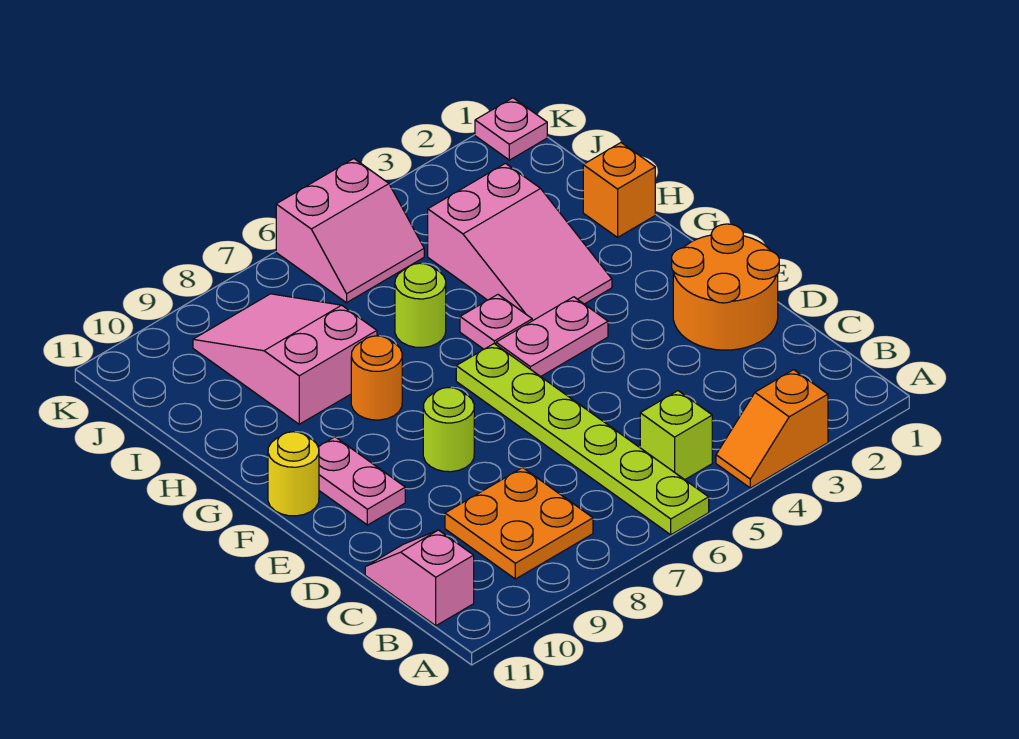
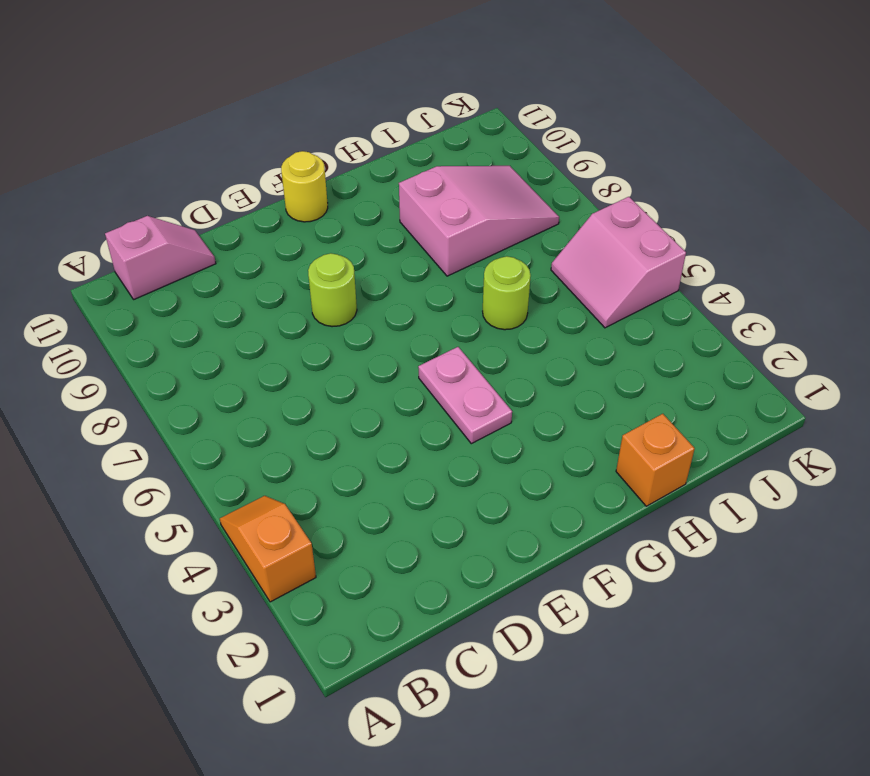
none -> lime 1x6 plate [456,344,709,535]
none -> lime 1x1 brick [640,391,712,480]
none -> orange 2x2 plate [445,468,593,579]

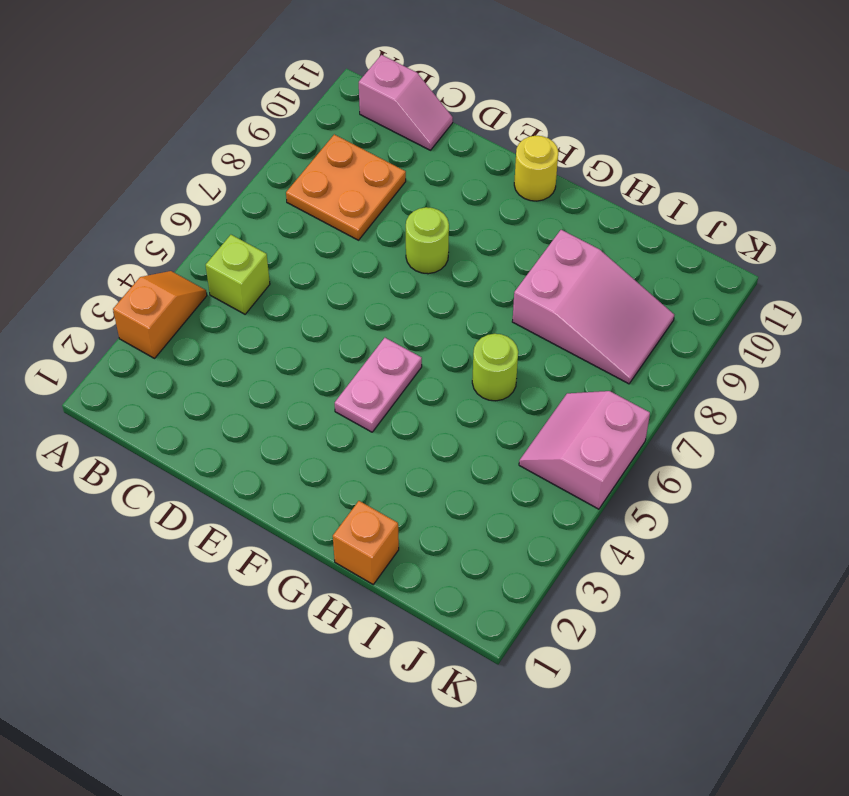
none -> lime 1x6 plate [456,344,709,535]
none -> orange 2x2 round brick [672,224,779,350]
none -> pink 1x2 plate [318,437,405,525]

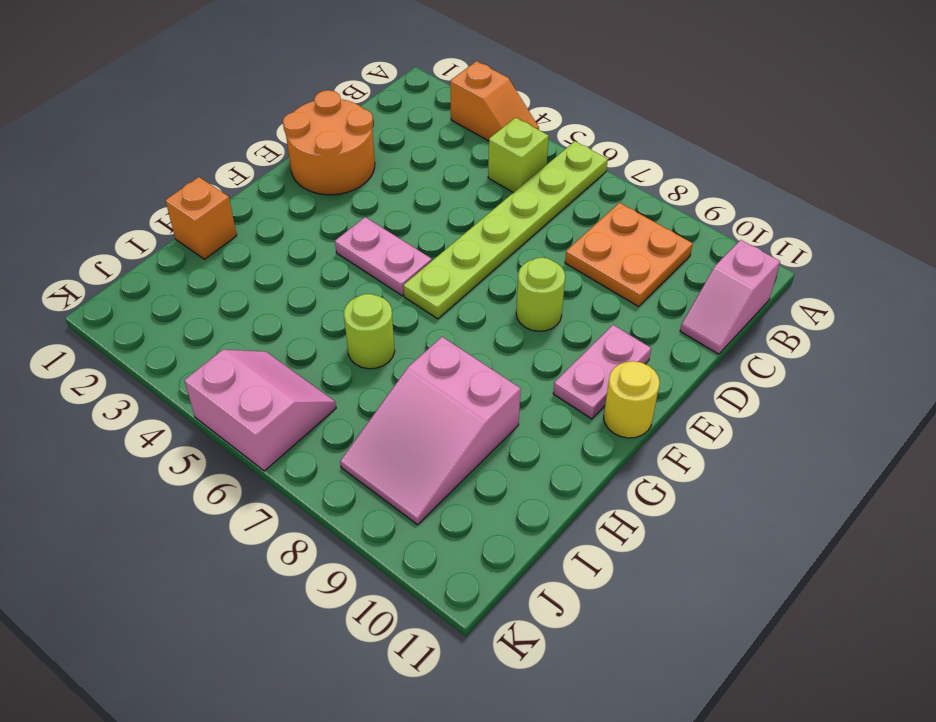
none -> pink 2x3 slope [428,163,612,321]
none -> pink 1x1 plate [460,295,532,349]
none -> orange 1x1 round brick [351,336,402,420]

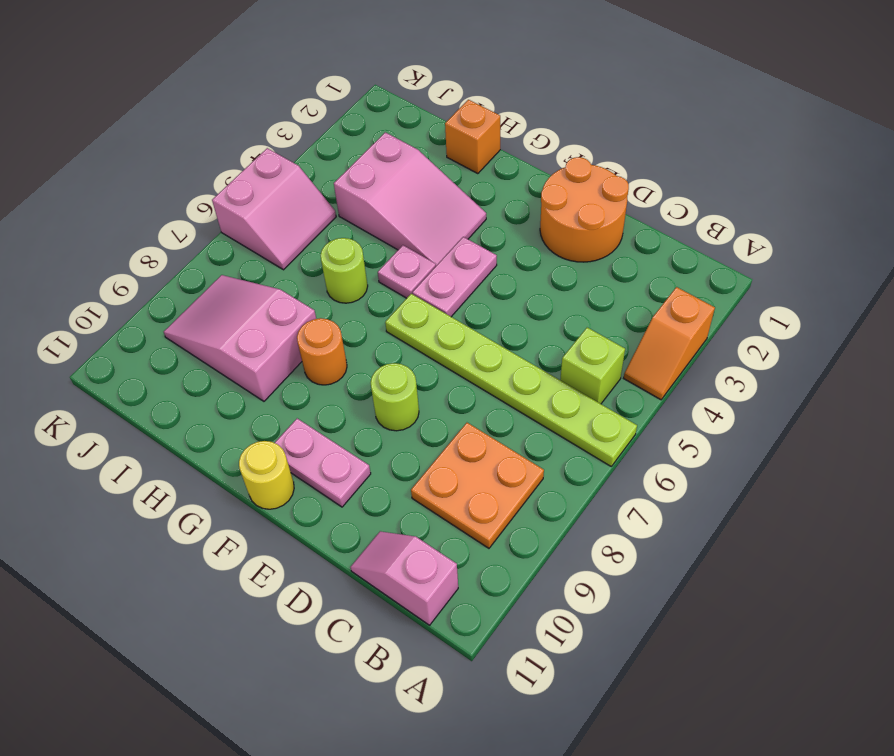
none -> pink 1x1 plate [475,98,547,160]

